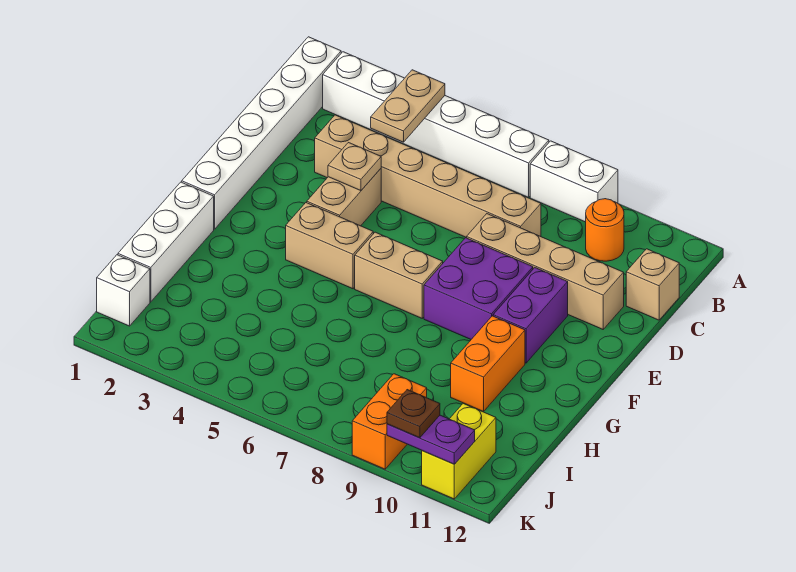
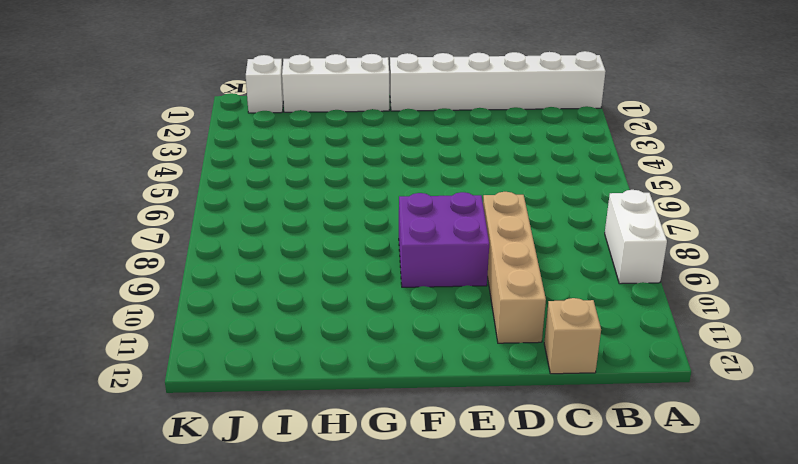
none -> white 1x6 brick [323,52,549,197]
none -> orange 1x1 round brick [586,199,624,261]
none -> tan 1x6 brick [315,115,541,238]

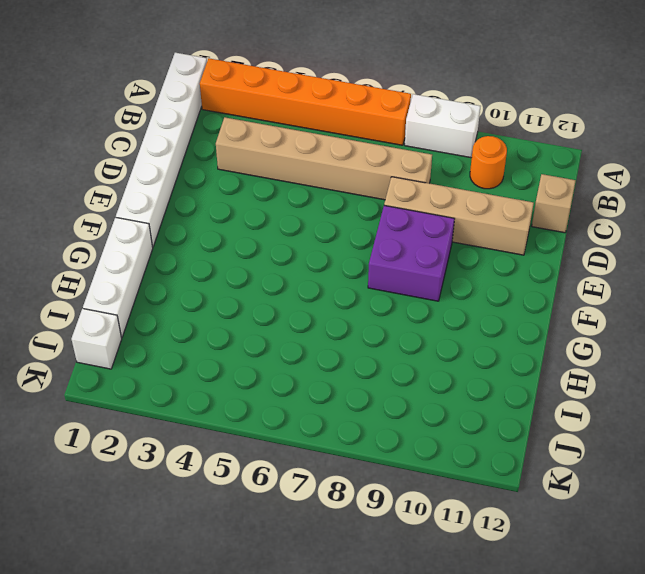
orange 1x6 brick [200,58,411,145] -> white 1x6 brick [323,52,549,197]
none -> tan 1x2 brick [307,169,381,226]
none -> purple 1x2 brick [493,268,568,363]
none -> tan 1x2 brick [286,203,373,289]

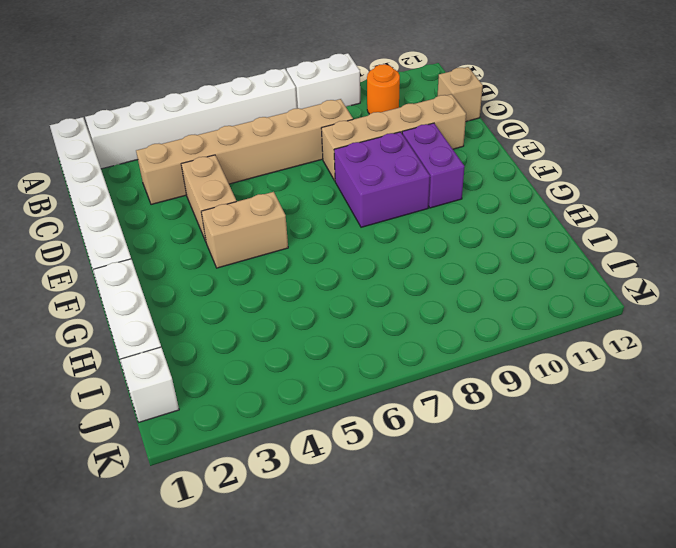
none -> tan 1x2 brick [355,232,443,318]
none -> orange 1x2 brick [451,316,525,412]
none -> orange 1x2 brick [352,374,427,469]

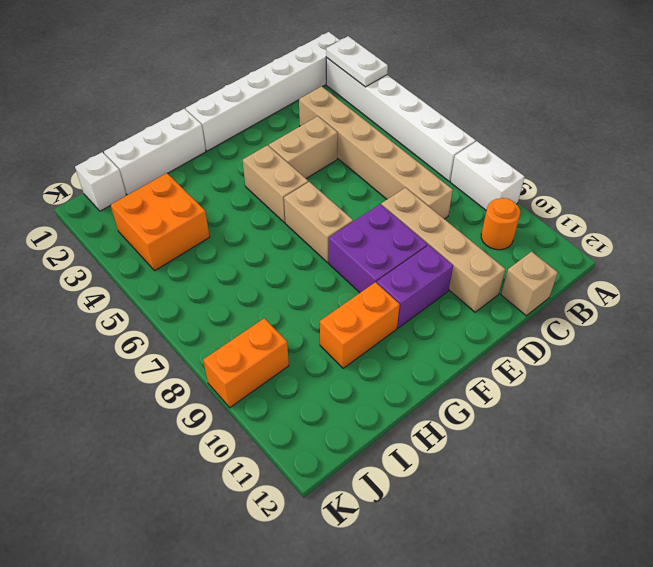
white 1x2 plate [326,36,388,87] -> none
orange 2x2 brick [111,173,210,270] -> none
none -> yellow 1x2 brick [422,404,496,499]
none -> tan 1x2 plate [371,70,445,142]
none -> tan 1x1 plate [328,143,381,191]

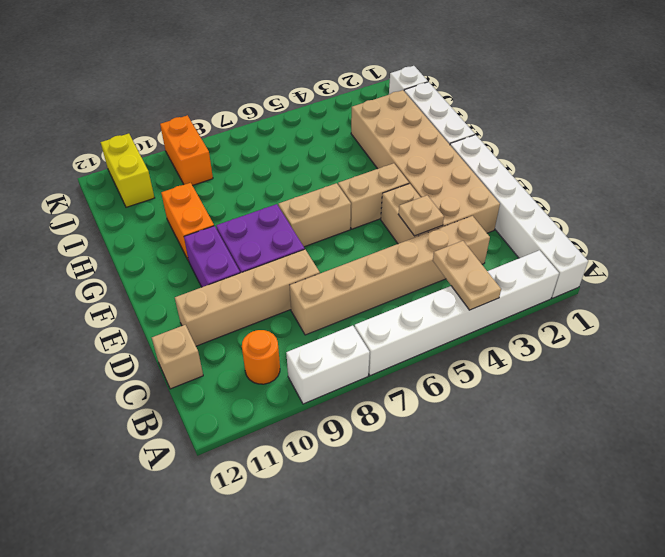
tan 2x6 brick [351,90,500,233] -> none
none -> purple 1x2 plate [387,415,475,464]
none -> brown 1x1 plate [387,390,440,438]

